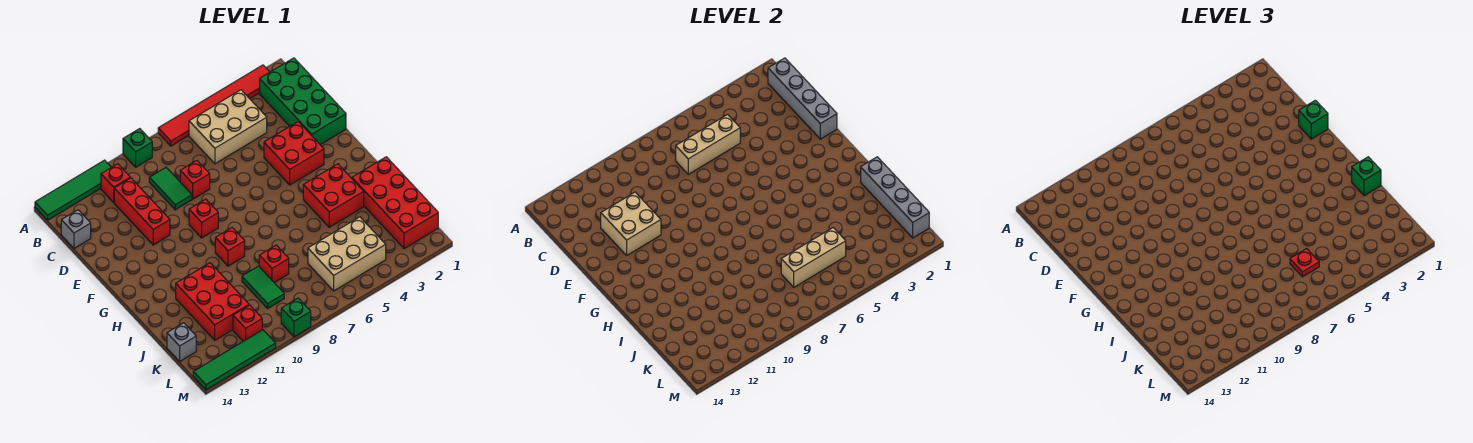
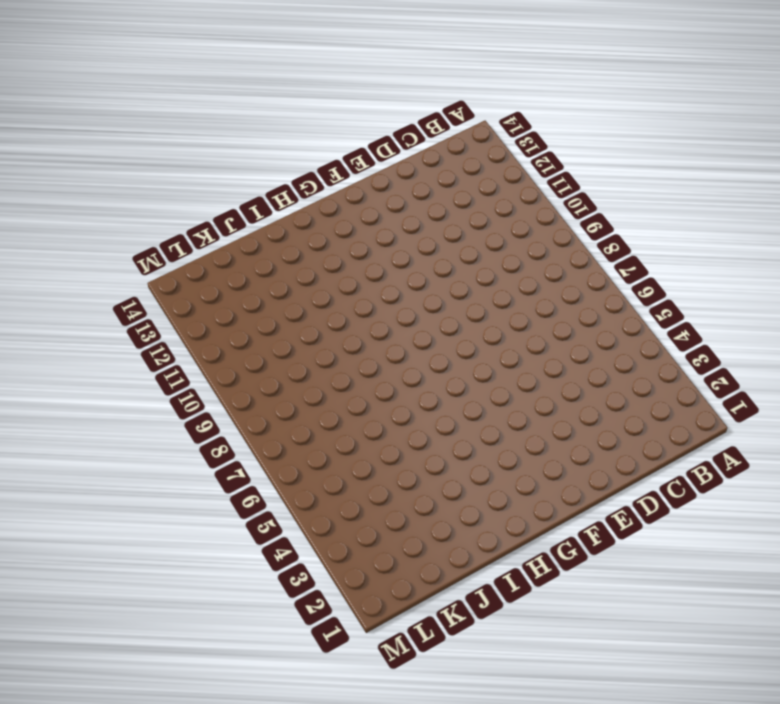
none -> red 1x6 tile [158,65,270,146]
none -> green 1x1 brick [123,129,152,167]
none -> green 1x4 tile [35,160,111,220]
none -> green 2x4 brick [260,58,346,145]

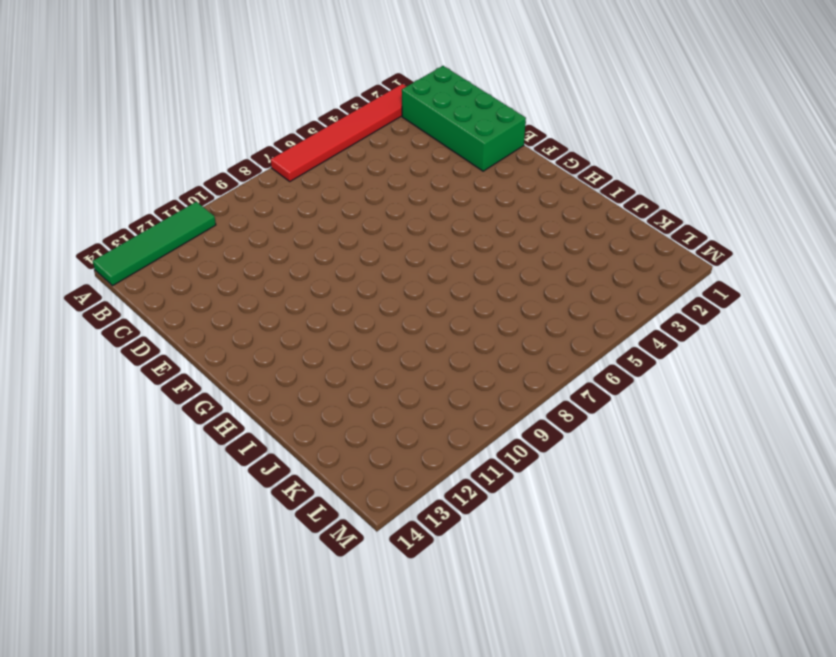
none -> green 1x1 brick [123,129,152,167]
none -> tan 2x3 brick [189,90,267,164]
none -> red 1x1 brick [101,164,130,202]
none -> green 1x2 tile [149,168,192,210]

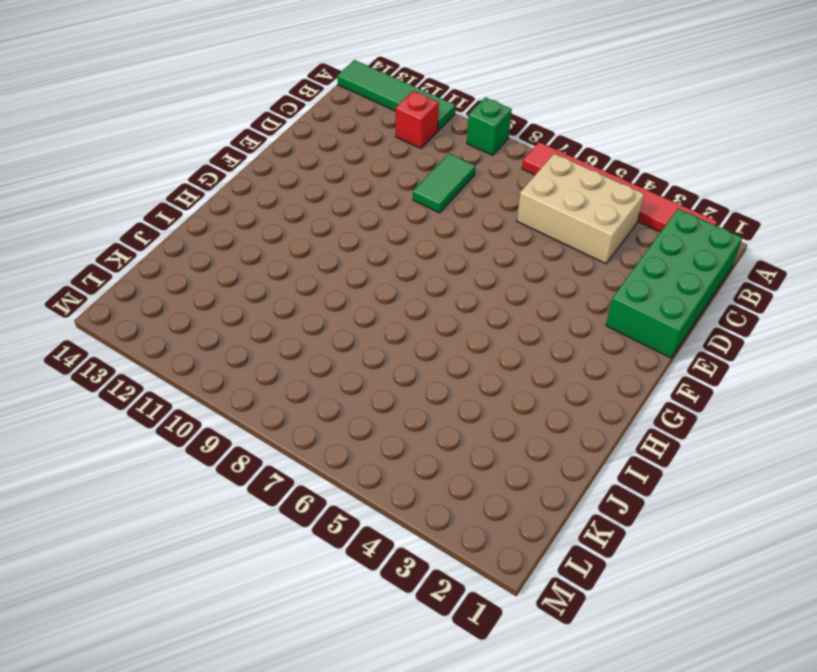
none -> red 1x3 brick [114,178,170,245]
none -> grey 1x1 brick [61,210,91,248]
none -> red 1x1 brick [180,161,210,199]
none -> red 2x2 brick [264,122,324,185]

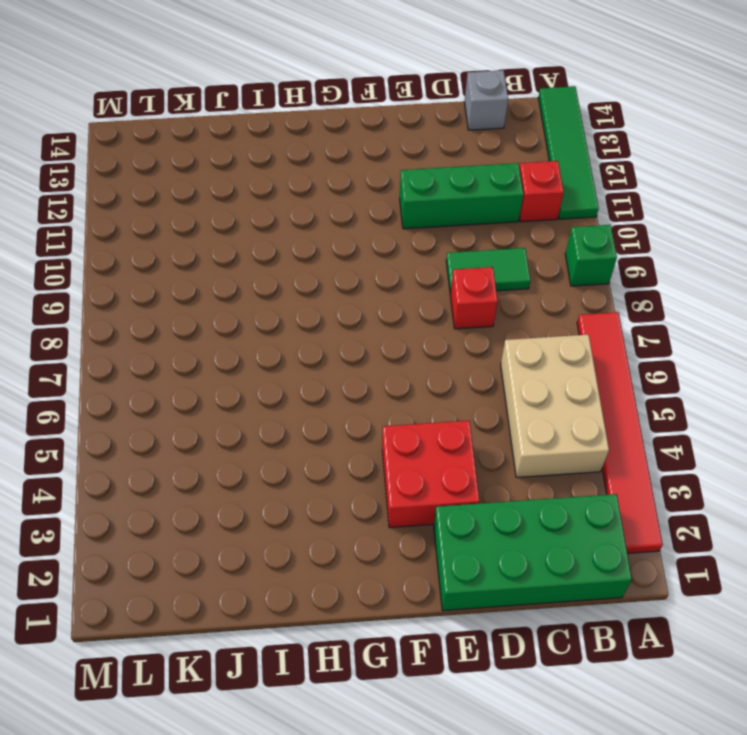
green 1x3 brick [400,163,523,229] -> red 1x3 brick [114,178,170,245]
none -> red 1x1 brick [189,199,218,238]
none -> red 2x2 brick [303,164,364,227]
none -> red 1x1 brick [215,228,245,266]
none -> red 2x4 brick [352,157,438,249]

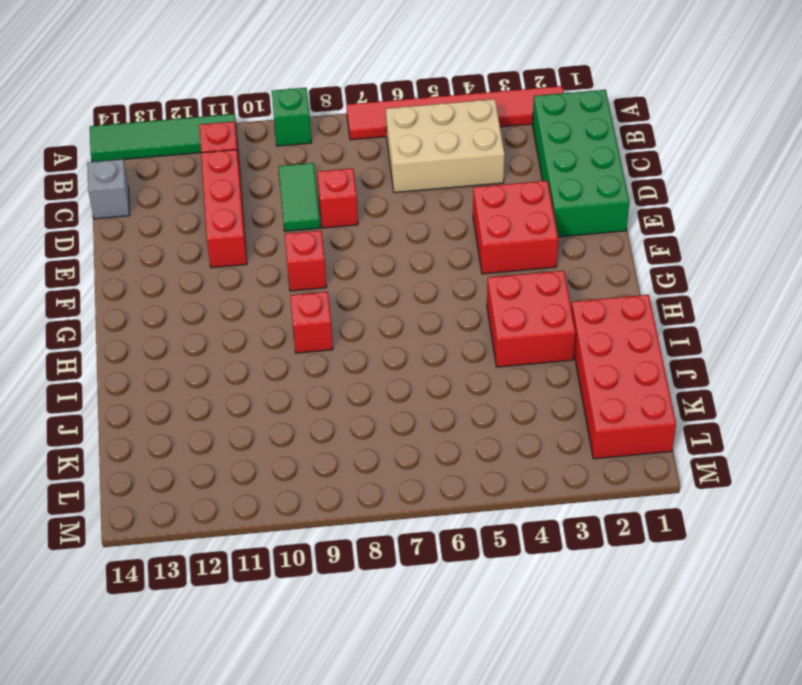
none -> red 2x3 brick [176,263,249,340]
none -> red 1x1 brick [259,245,289,283]
none -> green 1x2 tile [242,266,284,308]
none -> tan 2x3 brick [308,217,386,291]

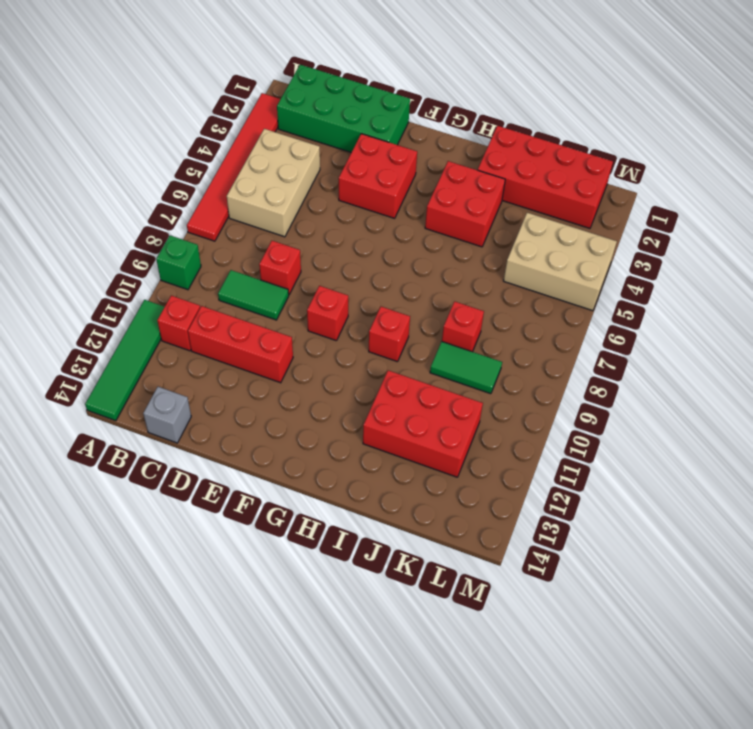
tan 2x3 brick [504,213,617,311] -> tan 2x3 brick turned to [308,217,386,291]
none -> grey 1x1 brick [167,323,196,361]
none -> red 1x1 brick [233,305,262,341]
none -> green 1x1 brick [281,298,311,337]
none -> green 1x4 tile [193,330,276,390]

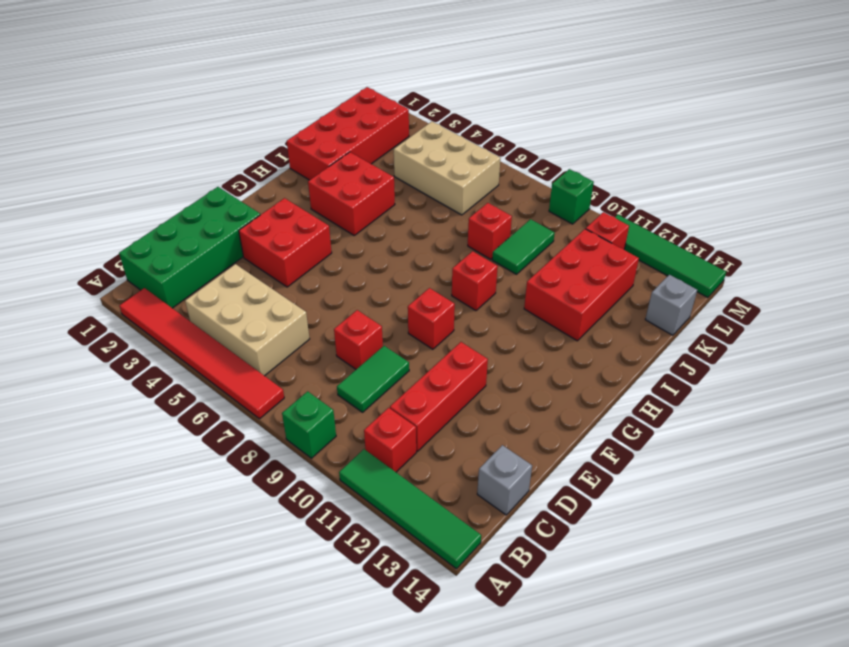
none -> grey 1x4 brick [768,58,837,139]
none -> tan 1x3 brick [676,115,740,174]
none -> tan 2x2 brick [601,192,661,255]
none -> grey 1x4 brick [861,157,929,238]

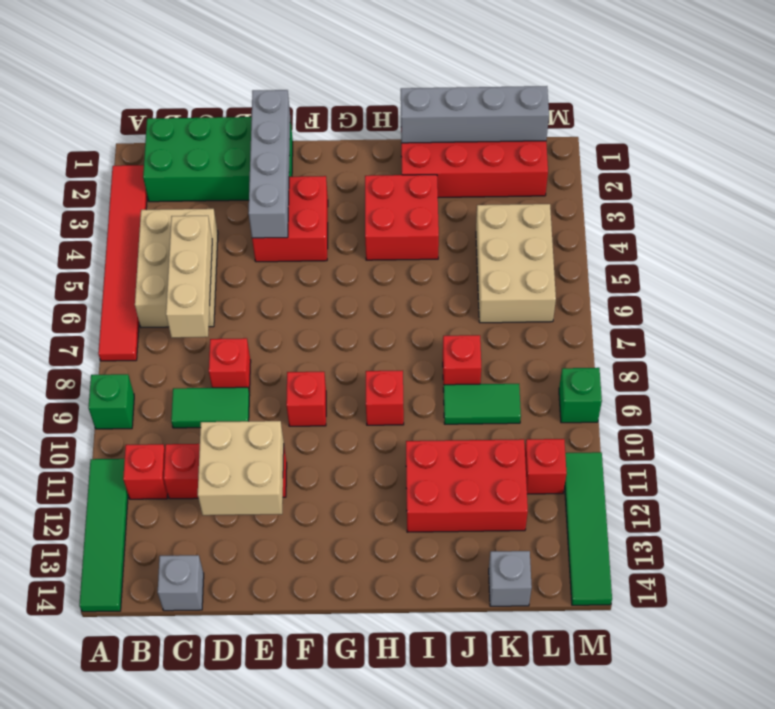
grey 1x4 brick [248,90,290,238] -> grey 1x4 brick turned to [768,58,837,139]
none -> tan 1x3 brick [781,228,846,287]
none -> green 1x1 brick [1299,100,1328,139]
none -> green 1x1 brick [1352,157,1381,196]
none -> red 1x1 plate [1290,249,1319,277]

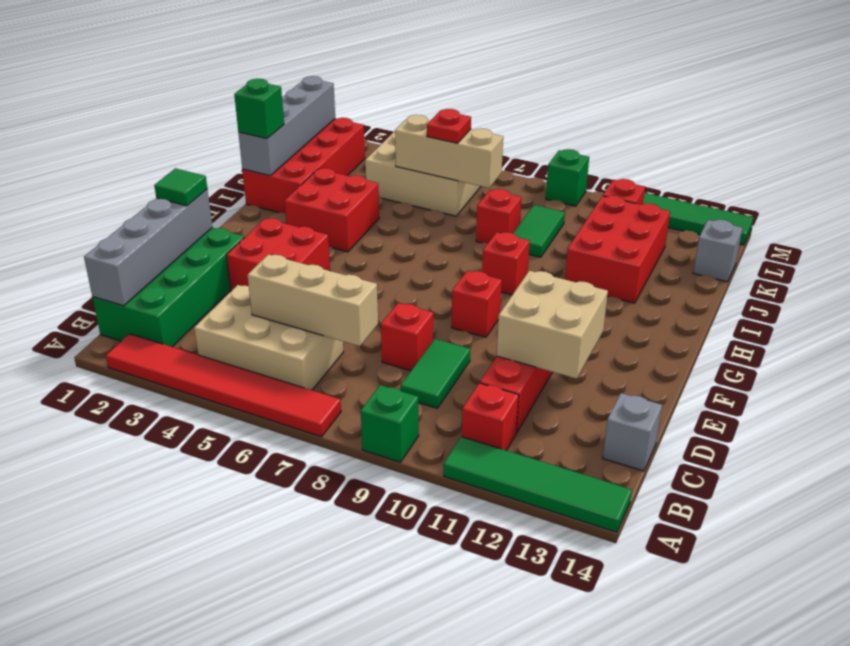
green 1x1 tile [154,168,207,206] -> green 1x1 brick [1299,100,1328,139]

